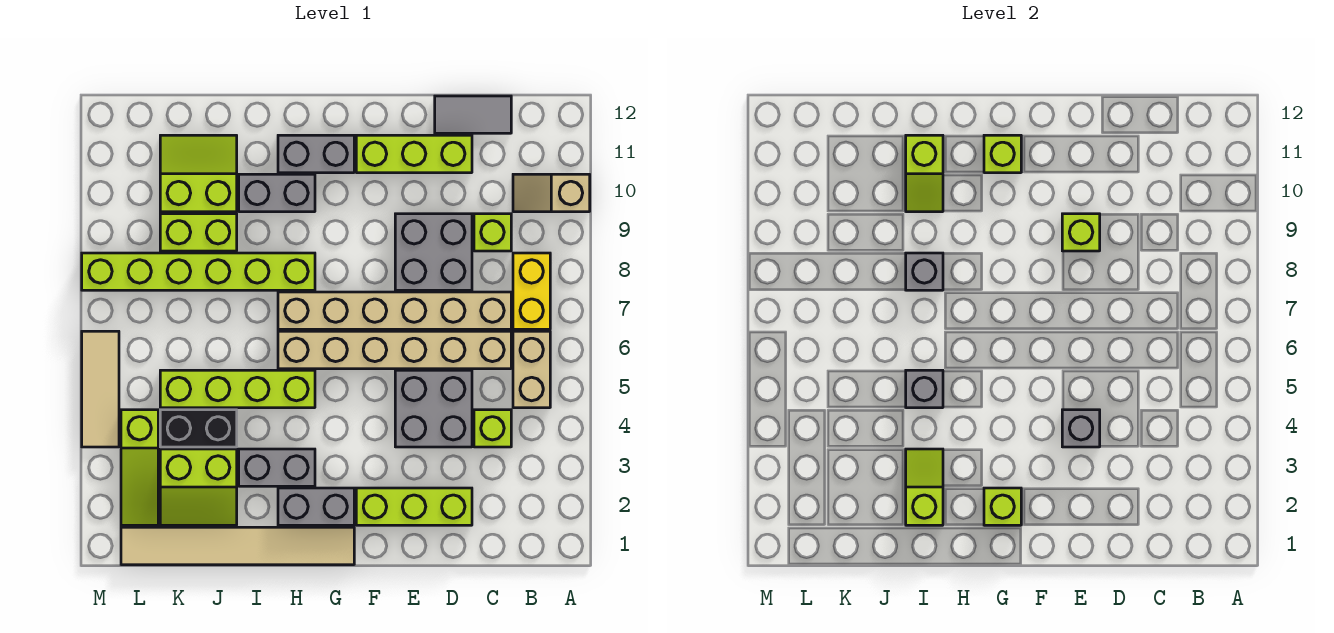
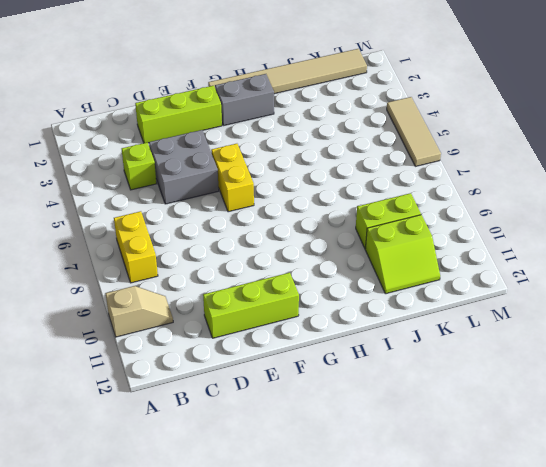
yellow 1x2 brick [211,144,254,212] -> tan 1x6 brick [278,331,511,369]
none -> tan 1x2 brick [513,331,550,408]
none -> tan 1x6 brick [278,292,511,329]
none -> lime 1x1 brick [474,214,511,251]
none -> grey 1x2 tile [435,96,511,133]

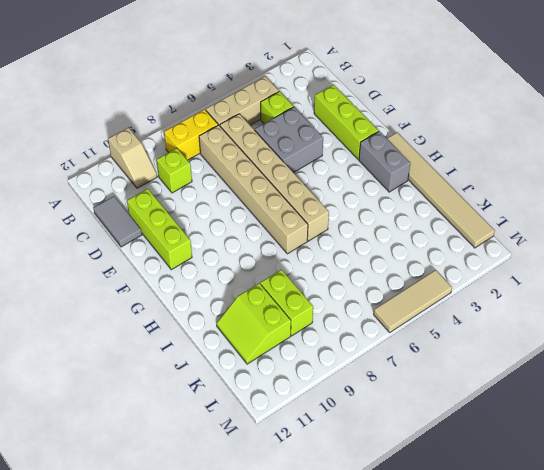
tan 1x3 brick [206,77,279,126] -> tan 1x2 brick [513,331,550,408]
none -> grey 2x2 brick [395,214,472,290]
none -> grey 1x2 brick [278,135,354,173]
none -> grey 1x2 brick [239,449,315,486]
none -> lime 1x4 brick [160,370,315,408]

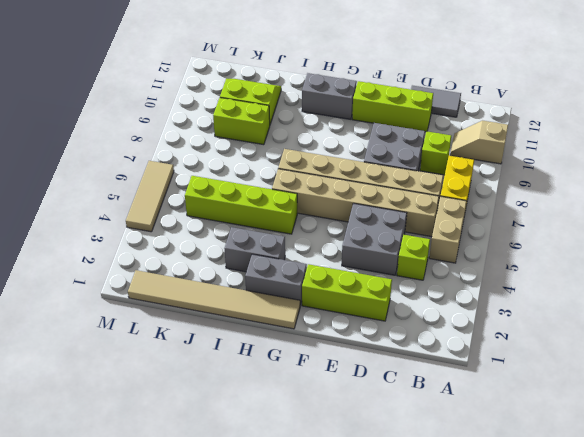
none -> lime 1x6 brick [82,253,315,290]
none -> grey 1x2 brick [239,174,315,212]
none -> lime 2x2 slope [160,449,237,525]
none -> black 1x2 brick [160,410,237,447]

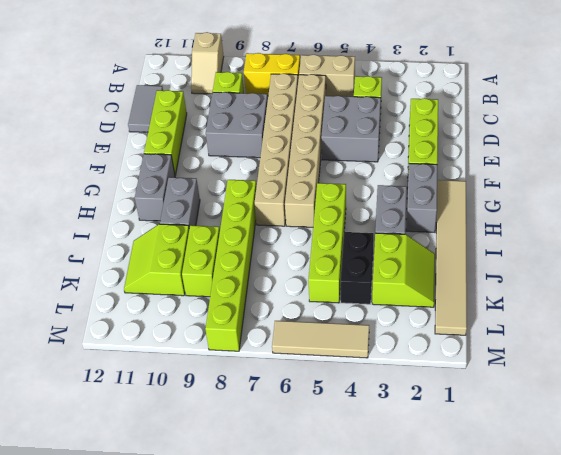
none -> lime 1x3 slope [121,410,158,525]
none -> grey 1x1 brick [1062,410,1100,447]
none -> lime 1x1 brick [1062,214,1100,251]
none -> lime 1x1 brick [984,488,1021,525]

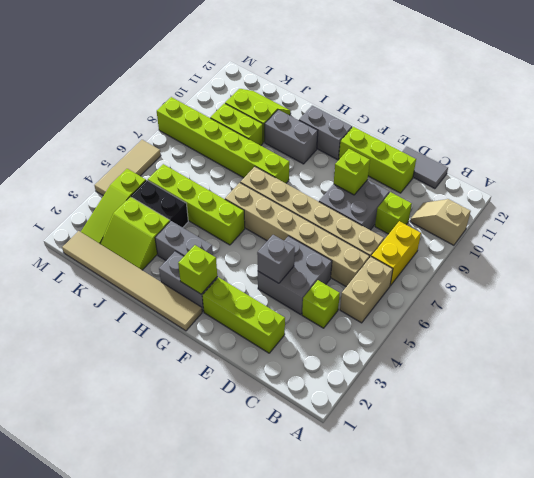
none -> lime 1x1 brick [984,135,1021,173]
none -> lime 1x2 slope [906,449,943,525]
none -> grey 1x1 brick [906,370,943,408]
none -> grey 1x1 brick [906,253,943,290]

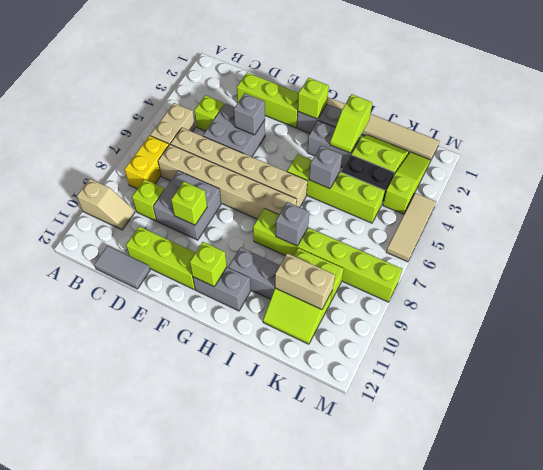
tan 1x2 brick [275,253,335,309] -> none
none -> lime 1x2 slope [906,135,943,212]

